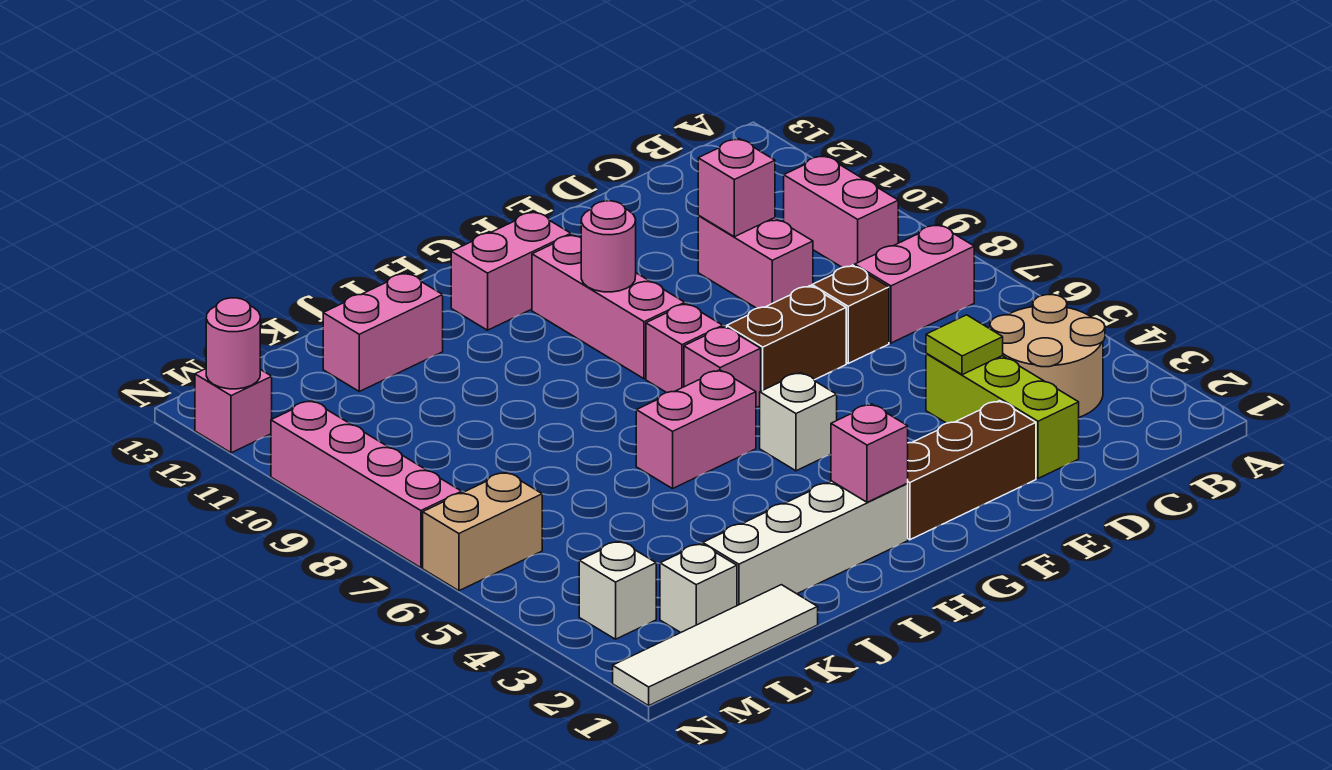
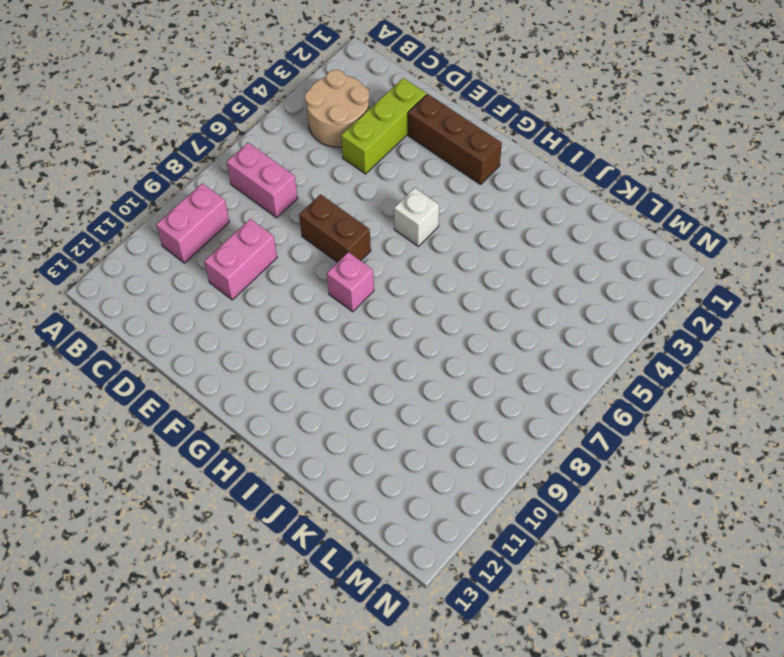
none -> brown 1x1 brick [812,265,889,363]
none -> pink 1x1 brick [684,327,761,408]
none -> pink 1x3 brick [532,235,685,379]

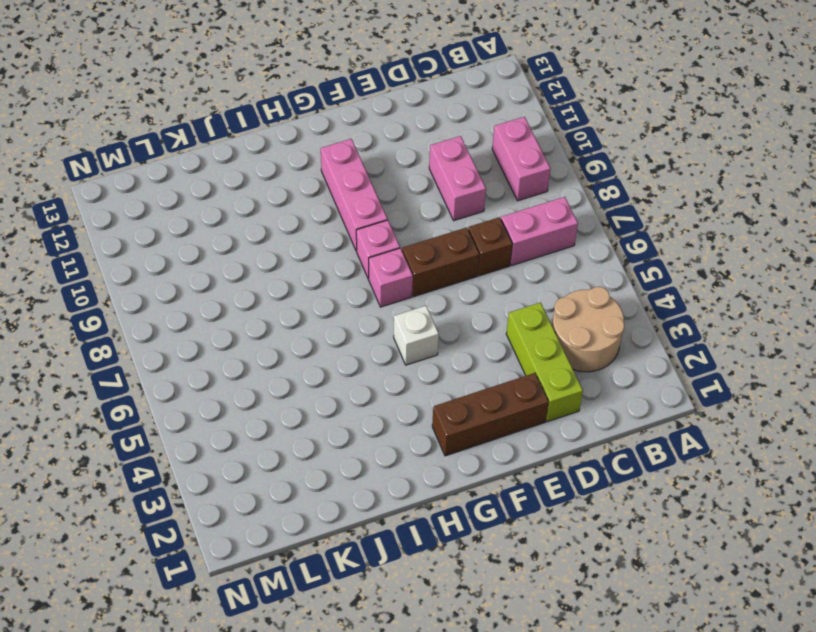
none -> pink 1x2 brick [451,212,571,330]
none -> white 1x4 brick [703,481,908,606]
none -> pink 1x2 brick [636,370,756,489]

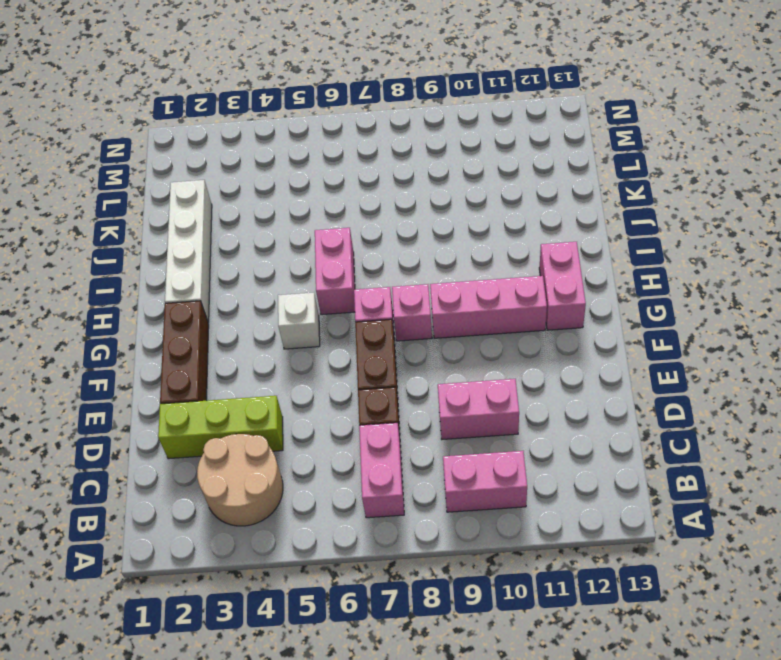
none -> pink 1x2 brick [323,273,443,391]
none -> white 1x4 tile [613,585,818,706]
none -> white 1x1 brick [660,544,737,633]

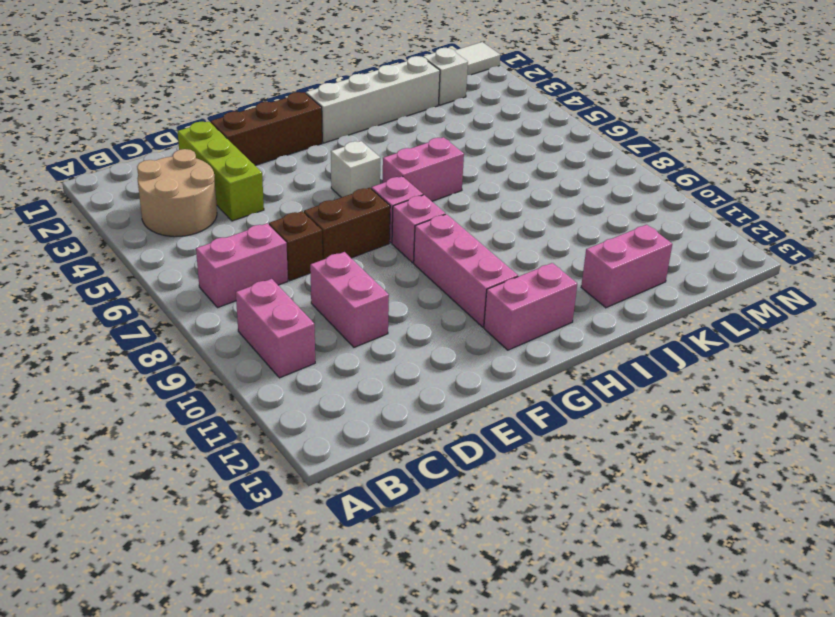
none -> white 1x1 brick [579,541,656,639]
none -> tan 1x2 brick [423,472,542,591]
none -> pink 1x4 brick [271,401,462,568]

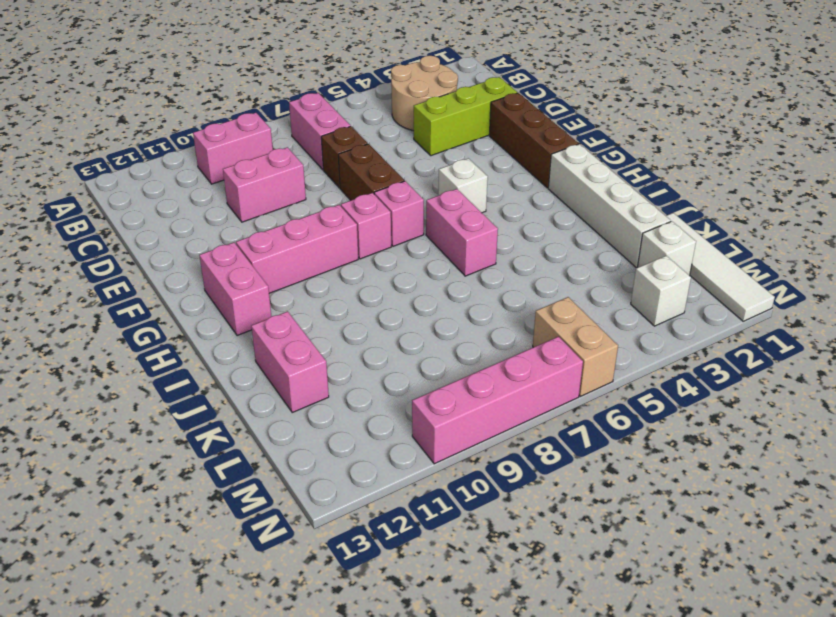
none -> pink 1x1 brick [195,369,272,453]
none -> lime 1x1 tile [926,315,1003,375]
none -> pink 1x1 brick [698,139,775,237]

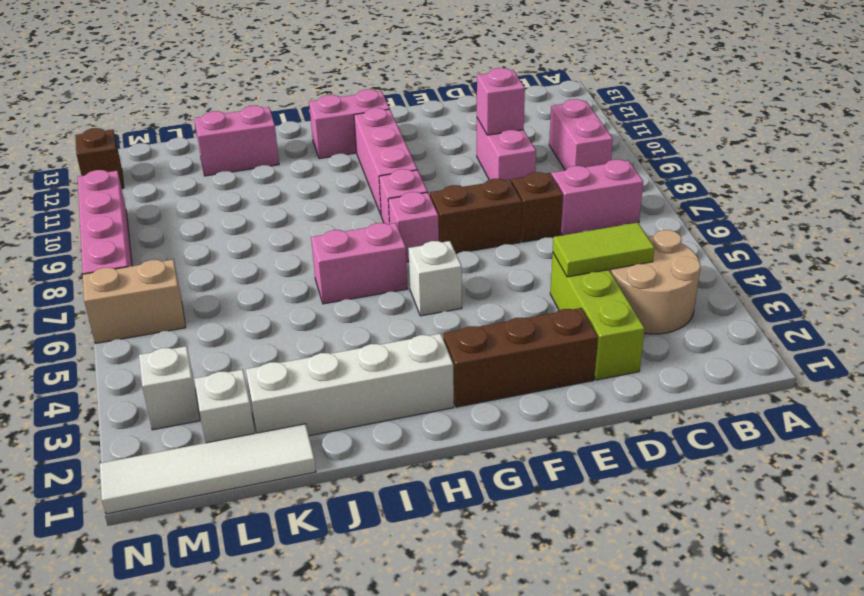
lime 1x2 tile [553,223,655,277] -> lime 1x1 tile [926,315,1003,375]
brown 1x1 brick [75,128,124,189] -> pink 1x1 brick [195,369,272,453]
none -> pink 1x1 round brick [581,201,636,292]
none -> pink 1x1 brick [831,404,908,502]
none -> pink 1x1 round brick [206,298,260,389]

